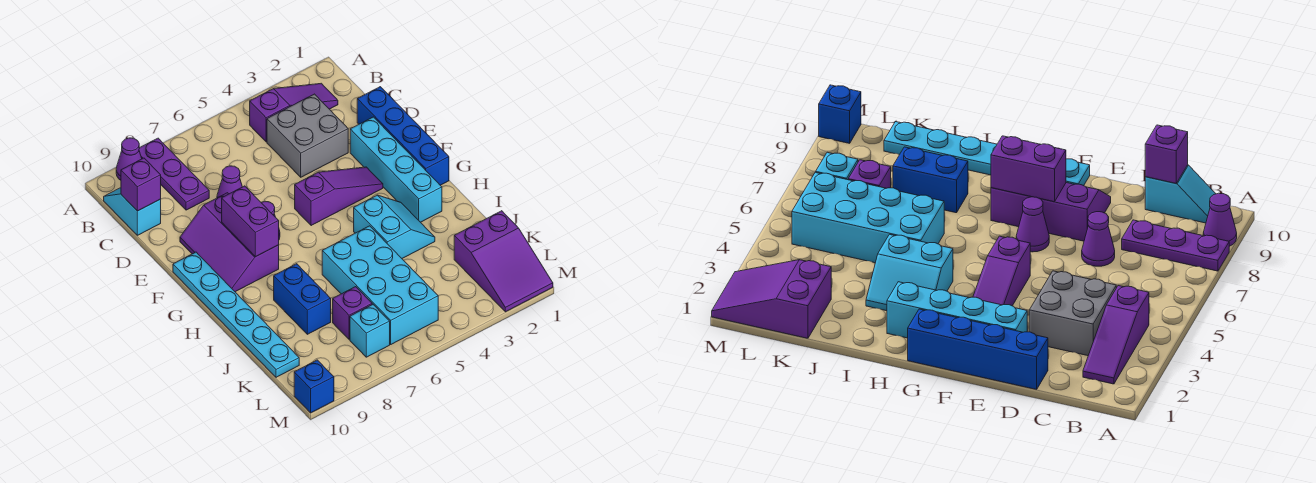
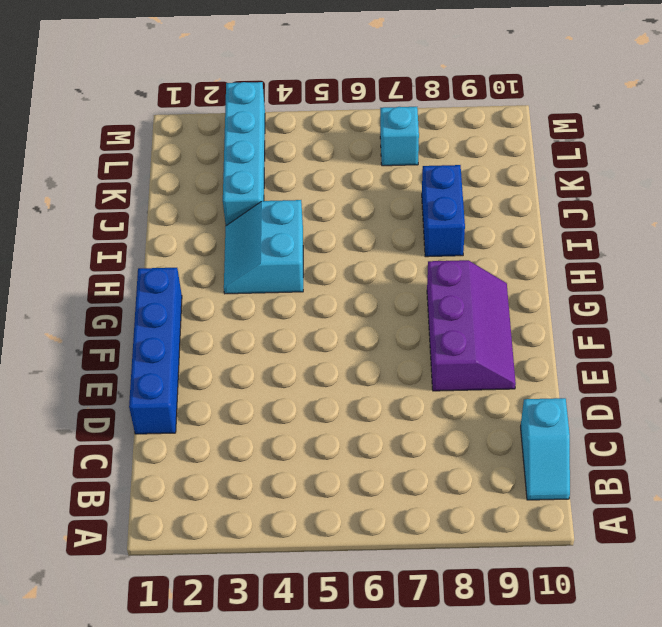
cyan 1x4 brick [223,82,265,226] -> cyan 1x4 brick moved to [350,117,442,222]
none -> purple 1x3 plate [139,138,209,210]
none -> purple 1x1 cone [116,138,142,180]
none -> purple 1x3 slope [250,83,338,142]

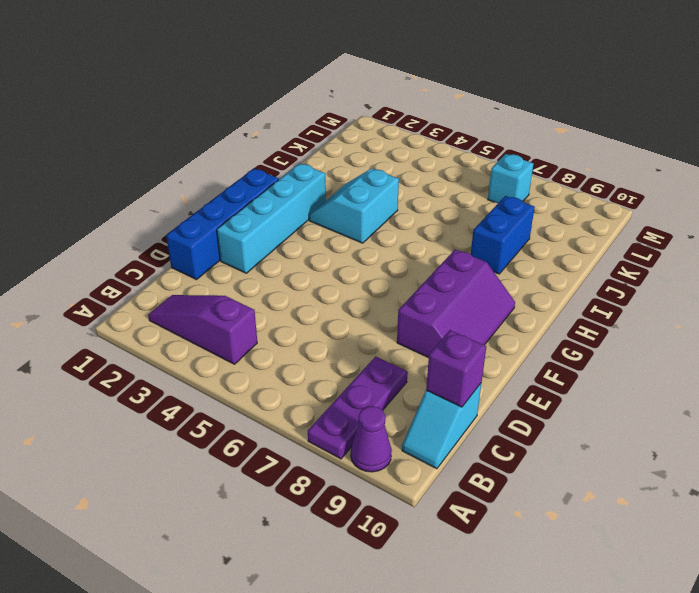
none -> grey 2x2 brick [267,94,348,177]
none -> purple 1x1 cone [217,166,242,198]
none -> purple 1x3 slope [295,167,383,226]

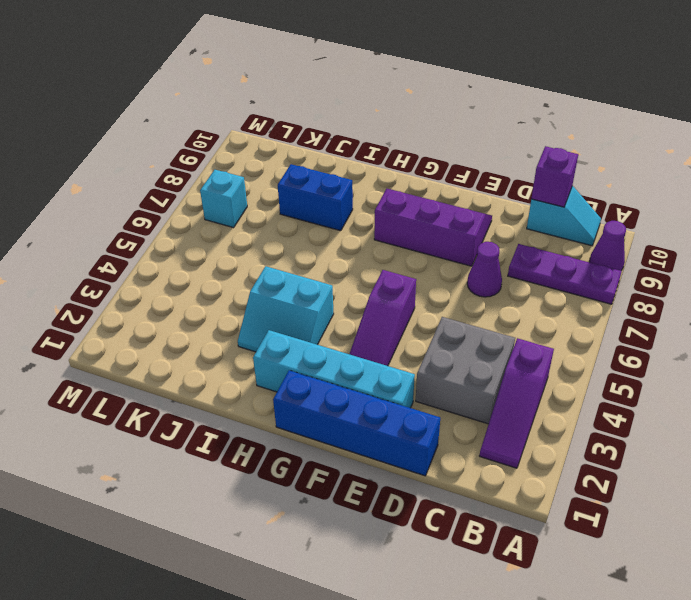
none -> purple 1x1 cone [1016,197,1049,252]
none -> cyan 1x6 plate [173,252,299,377]
none -> cyan 2x4 brick [322,226,438,344]

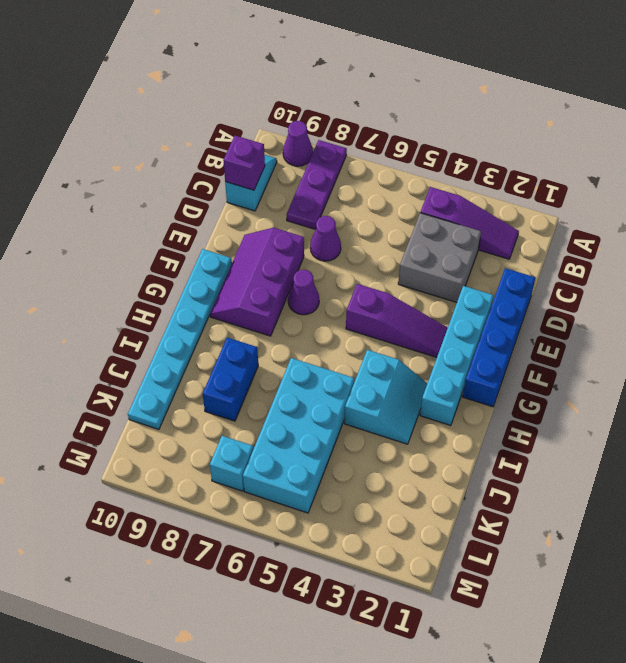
none -> purple 2x3 slope [454,211,553,312]
none -> purple 1x1 brick [333,287,372,339]
none -> blue 1x1 brick [294,360,334,413]

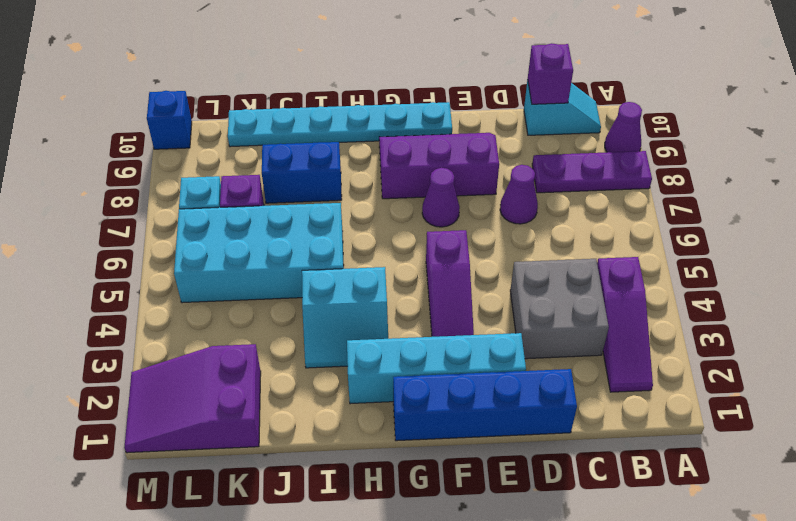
none -> purple 1x2 brick [222,186,279,257]

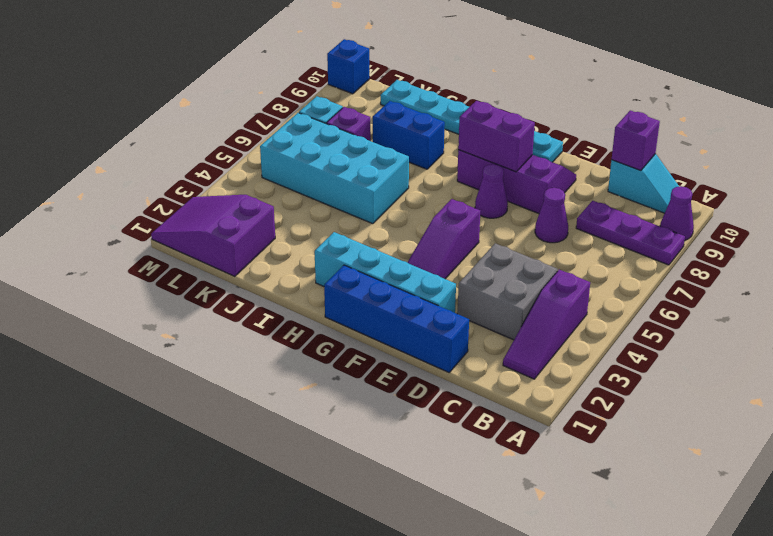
none -> cyan 2x2 slope [354,195,435,258]

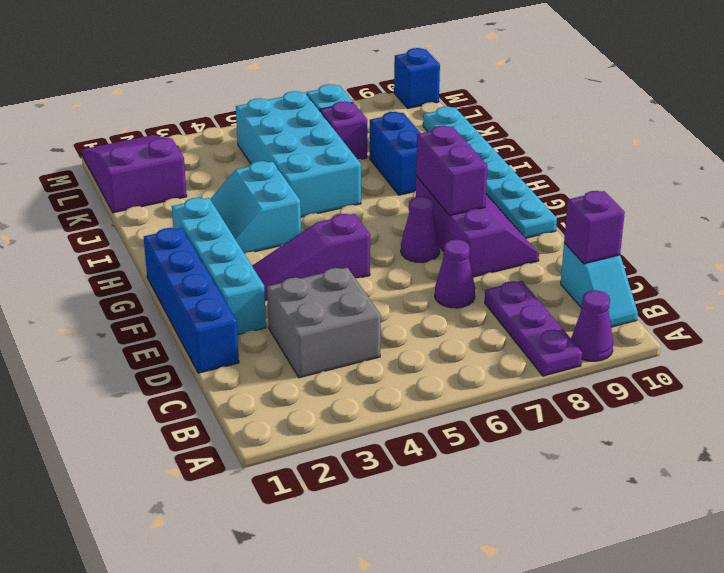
none -> purple 1x3 slope [250,83,338,142]

